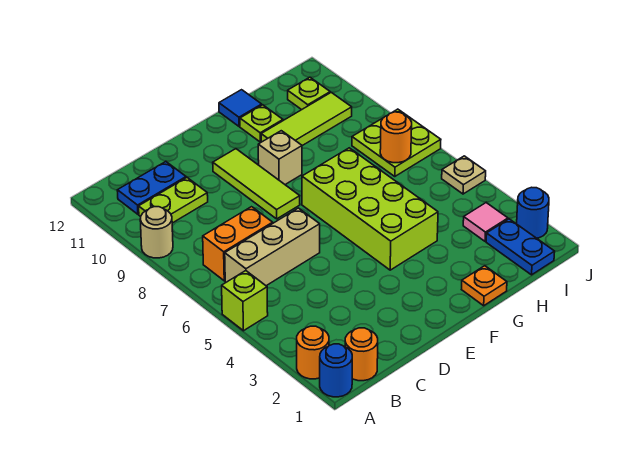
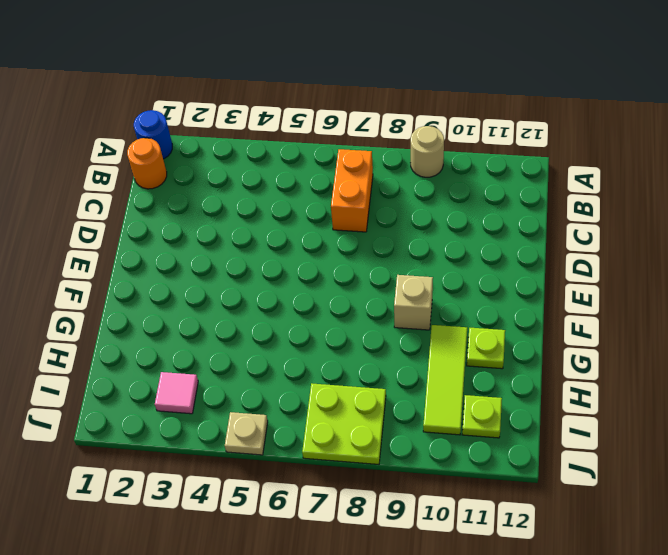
none -> orange 1x1 round brick [297,326,329,379]
none -> lime 1x1 brick [222,271,268,331]
none -> tan 1x3 brick [225,208,320,286]

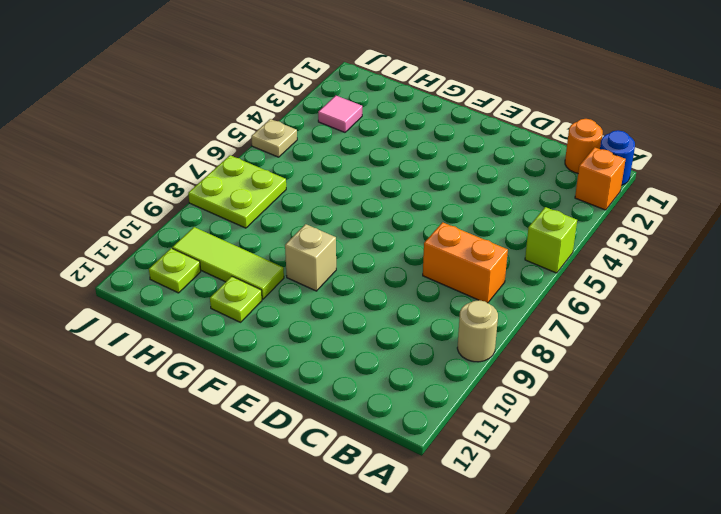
orange 1x1 brick [575,147,626,210] -> orange 1x1 round brick [297,326,329,379]
none -> tan 1x3 brick [225,208,320,286]
none -> lime 1x2 plate [139,178,208,223]
none -> blue 1x2 plate [117,162,186,214]

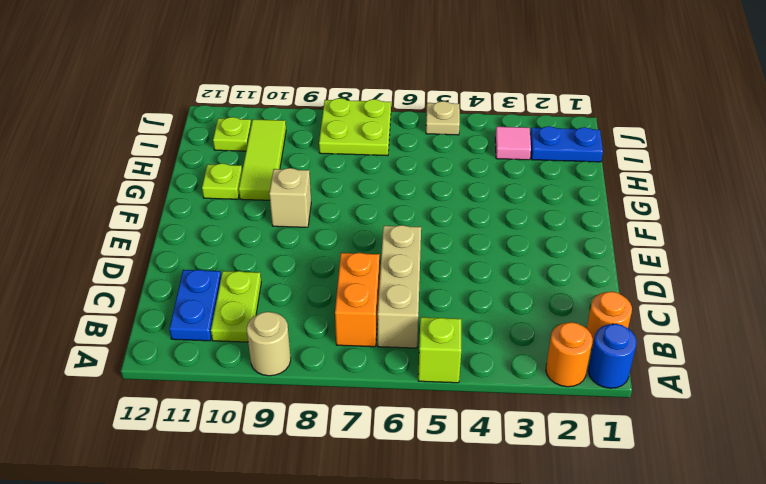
none -> lime 1x3 tile [213,149,300,219]
none -> lime 2x4 brick [302,148,438,270]
none -> orange 1x1 plate [462,266,507,306]

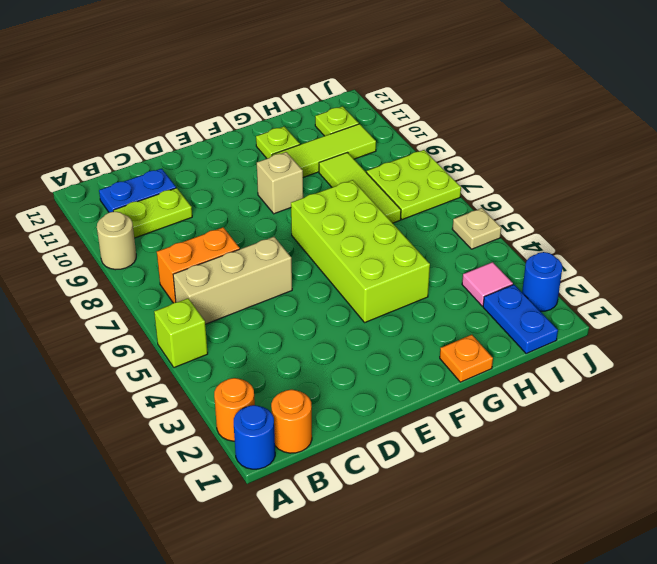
lime 1x3 tile [319,153,401,223] -> lime 1x3 tile moved to [213,149,300,219]
none -> blue 1x1 tile [219,90,262,126]
none -> orange 1x1 round brick [380,112,412,163]

